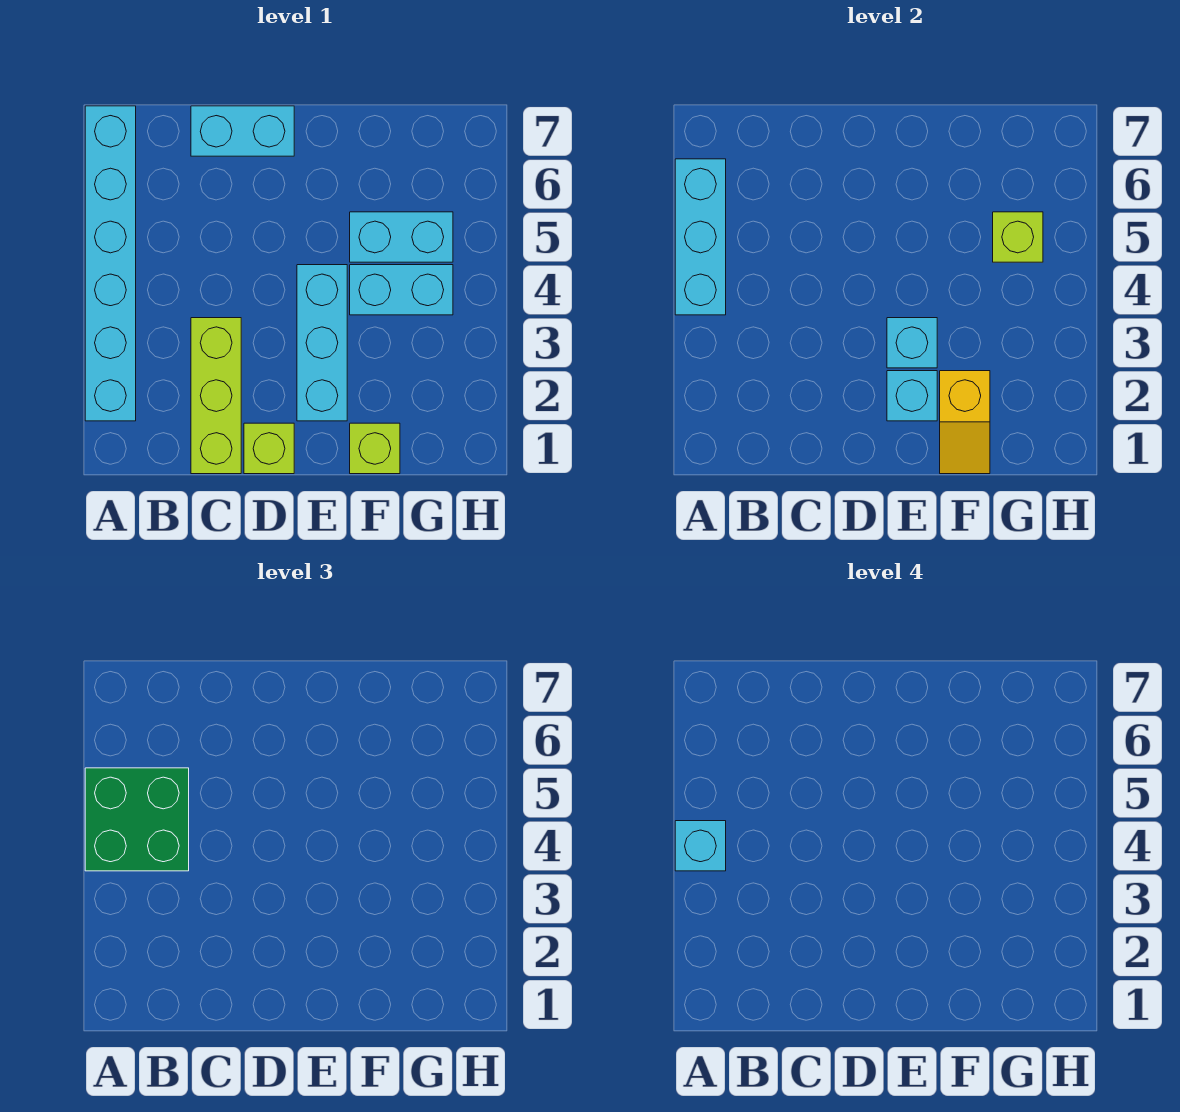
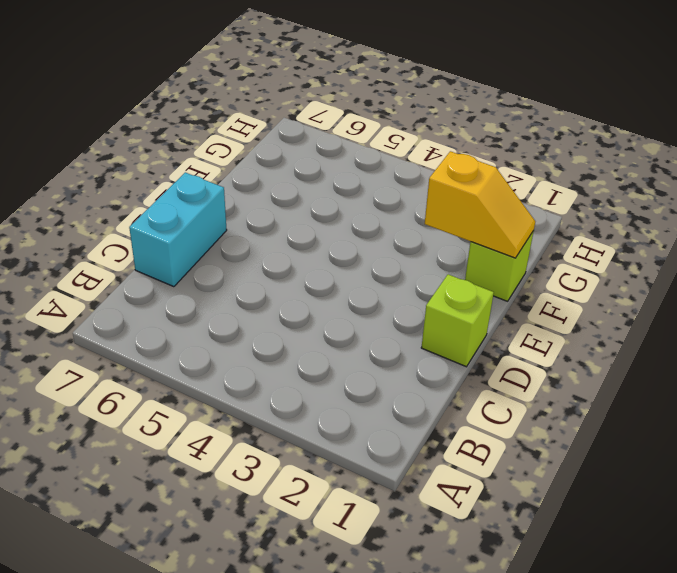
none -> cyan 1x6 brick [85,106,136,421]
none -> lime 1x3 brick [191,318,241,474]
none -> cyan 1x3 brick [297,265,347,421]

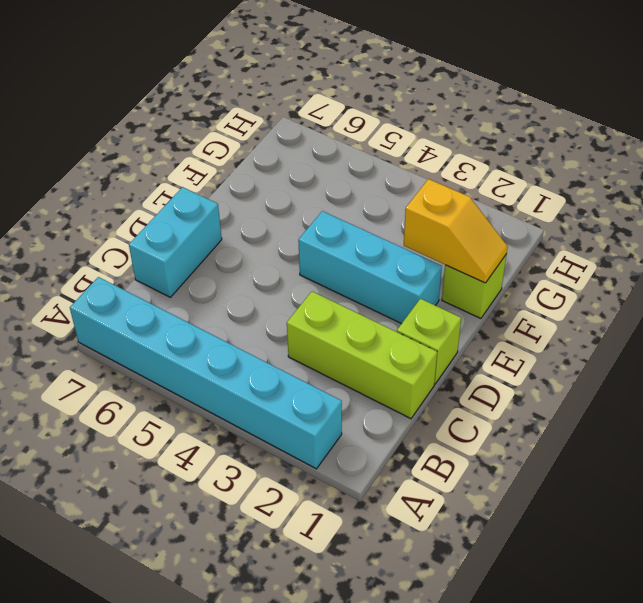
none -> cyan 1x2 brick [350,265,453,315]
none -> cyan 1x2 brick [350,212,453,262]
none -> cyan 1x3 brick [675,159,726,315]

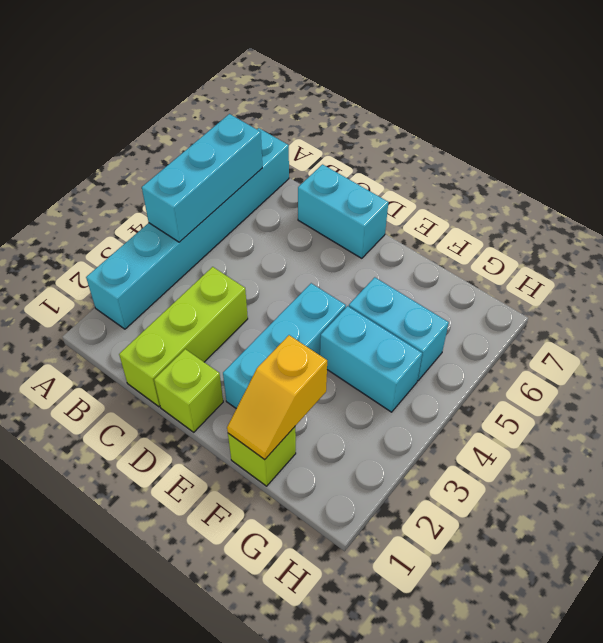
none -> cyan 1x1 brick [887,371,937,421]
none -> cyan 1x1 brick [887,318,937,368]
none -> lime 1x1 brick [993,212,1043,262]

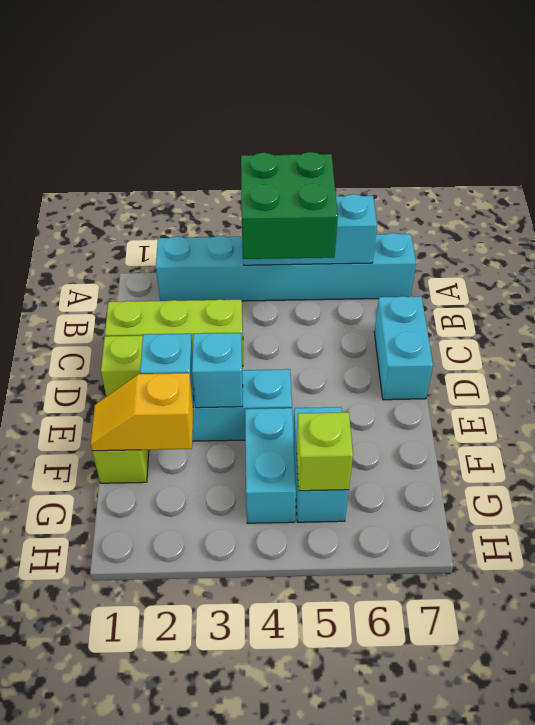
none -> cyan 1x1 brick [675,821,726,871]

